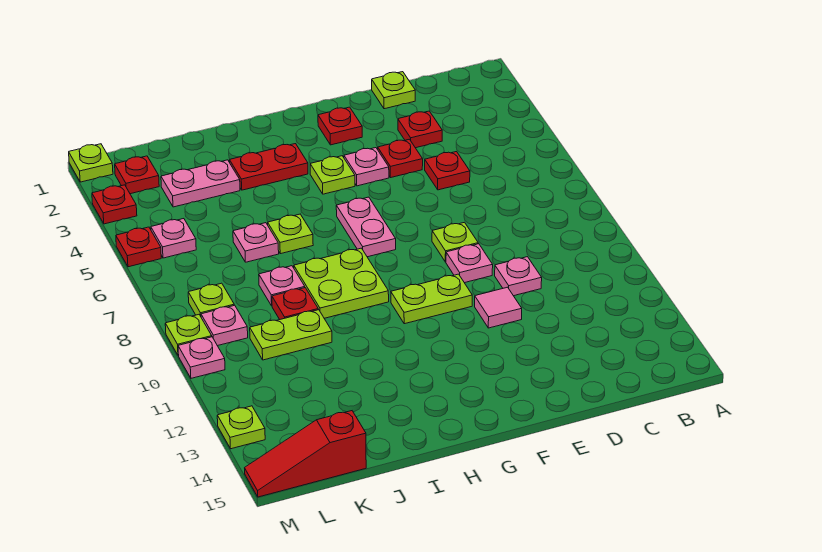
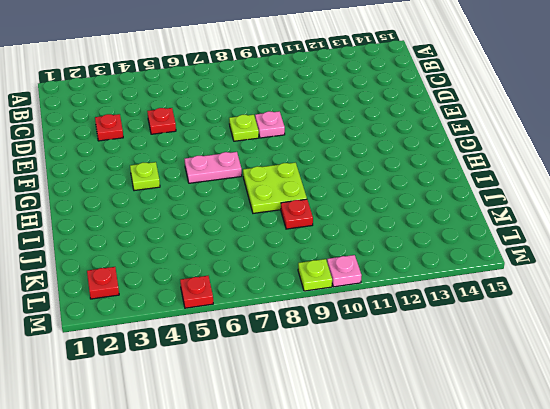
none -> lime 1x1 plate [372,72,415,109]
none -> pink 1x1 plate [495,257,542,296]
none -> red 1x1 plate [378,139,423,178]
none -> pink 1x1 tile [475,287,522,328]

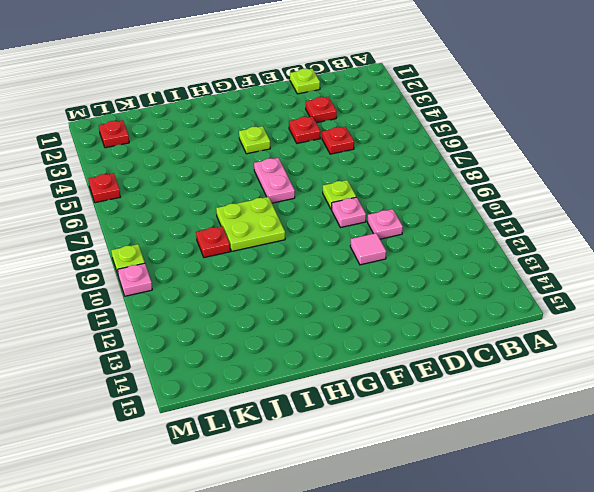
none -> red 1x1 plate [318,107,362,145]
none -> pink 1x1 plate [344,148,389,186]
none -> lime 1x2 plate [391,274,472,324]
none -> red 1x2 plate [229,144,308,190]

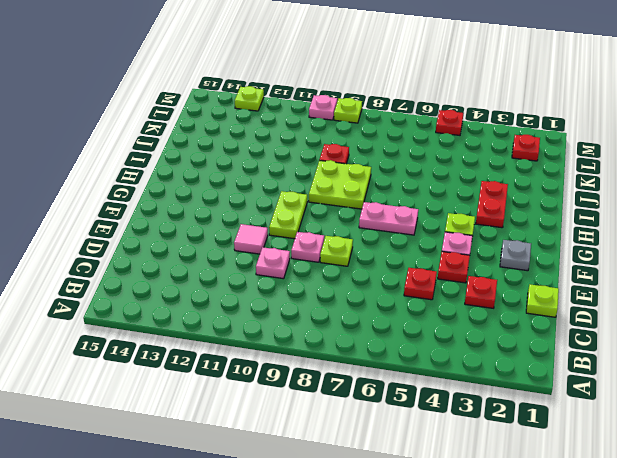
grey 1x1 plate [500,240,531,271] -> red 1x1 plate [318,107,362,145]
none -> lime 1x1 plate [268,214,313,254]
none -> pink 1x2 plate [161,160,240,207]
none -> pink 1x1 plate [233,223,279,262]
none -> pink 1x1 plate [259,266,305,306]

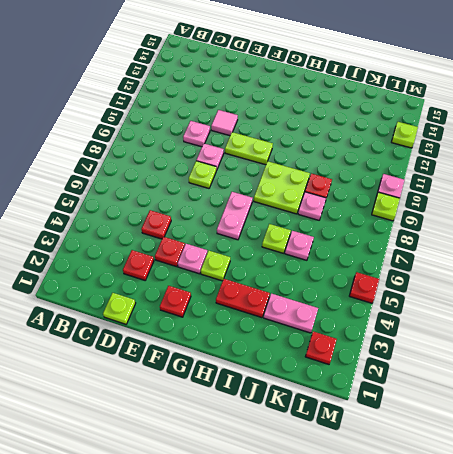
none -> lime 1x2 plate [250,310,332,360]
none -> red 1x3 slope [245,411,366,497]
none -> pink 1x1 plate [151,219,196,258]
none -> lime 1x1 plate [188,283,234,316]

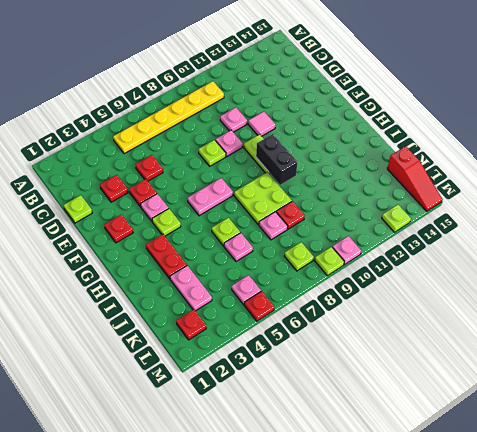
yellow 1x6 plate [113,81,224,154] -> none
black 1x2 brick [256,134,298,185] -> none
none -> lime 1x2 plate [250,310,332,360]
none -> pink 1x1 plate [201,305,248,346]
none -> lime 1x1 plate [69,144,113,182]
none -> red 1x1 plate [92,185,137,224]

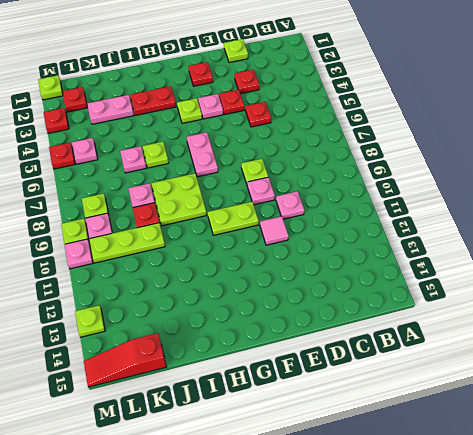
lime 1x3 plate [89,223,165,263] -> lime 1x2 plate [250,310,332,360]

